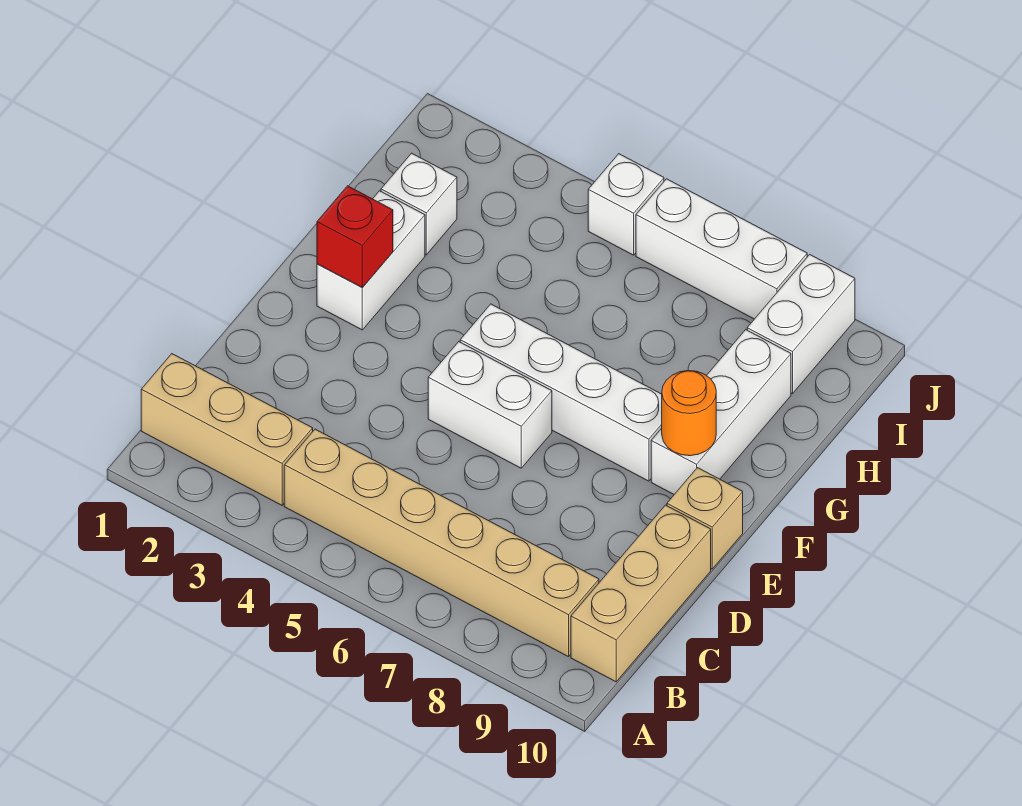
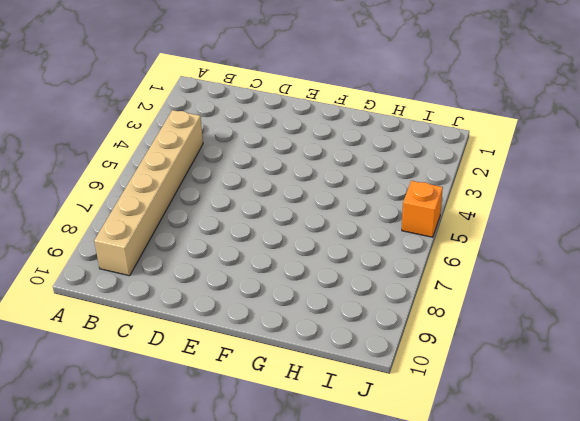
orange 1x1 brick [402,181,443,237] -> white 1x1 brick [588,154,664,255]
none -> tan 1x3 brick [141,354,313,505]
none -> tan 1x3 brick [571,505,711,682]
none -> white 1x2 brick [428,342,552,468]

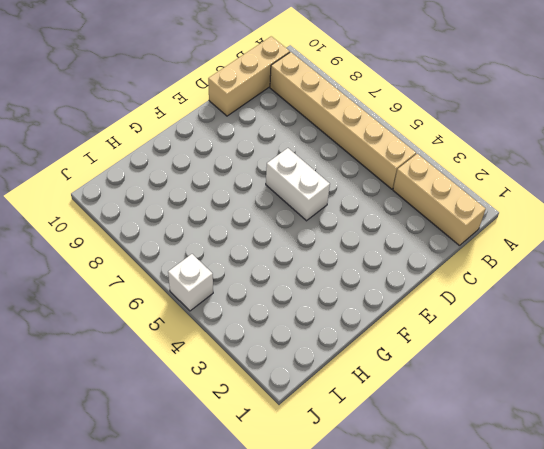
none -> tan 1x1 brick [667,468,743,569]
none -> white 1x2 brick [317,191,425,330]
none -> white 1x4 brick [460,304,662,481]

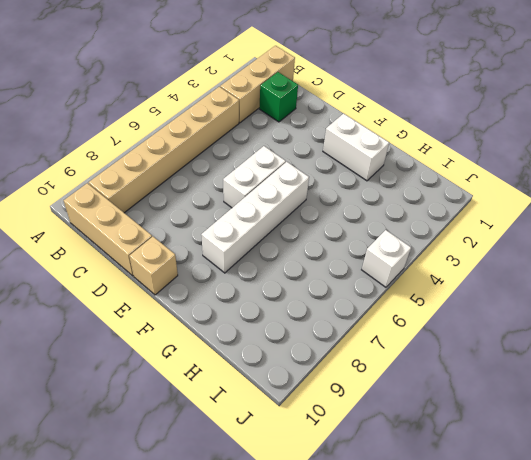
green 1x1 brick [259,72,298,122] -> none
none -> white 1x3 brick [651,330,791,494]
none -> white 1x1 brick [381,153,457,255]
none -> white 1x2 brick [747,255,855,394]

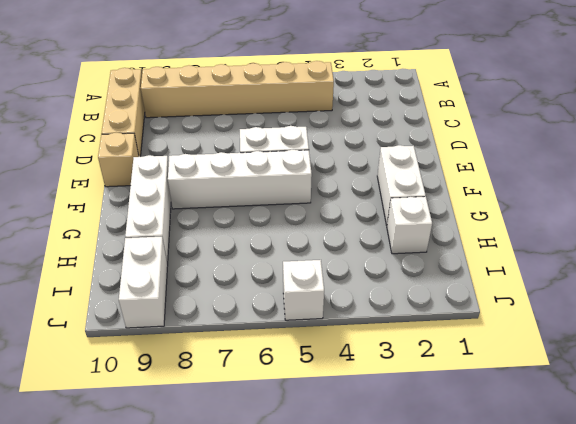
none -> tan 1x3 brick [141,354,313,505]
none -> white 1x3 brick [636,179,807,319]
none -> red 1x1 brick [317,186,393,287]

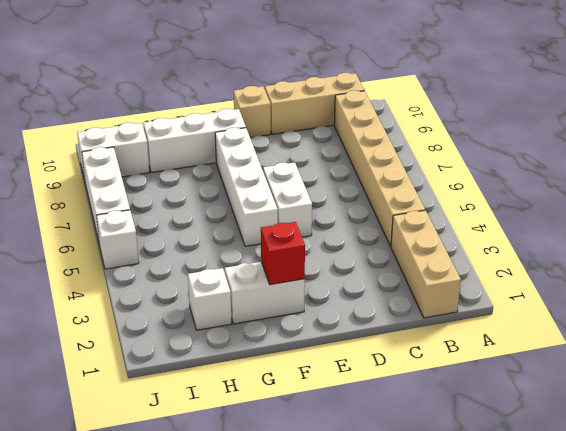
none -> orange 1x1 round brick [662,371,716,456]

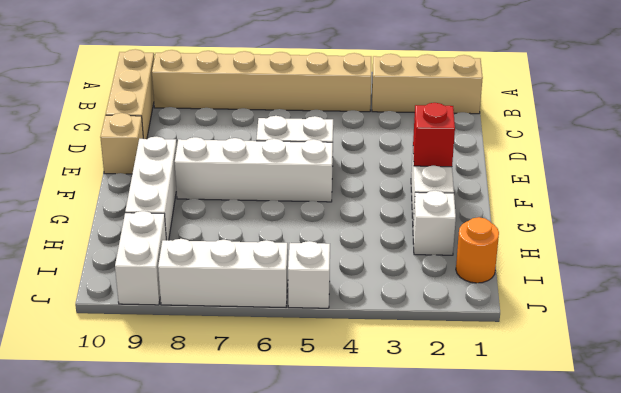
orange 1x1 round brick [456,217,499,283] -> orange 1x1 round brick moved to [662,371,716,456]

